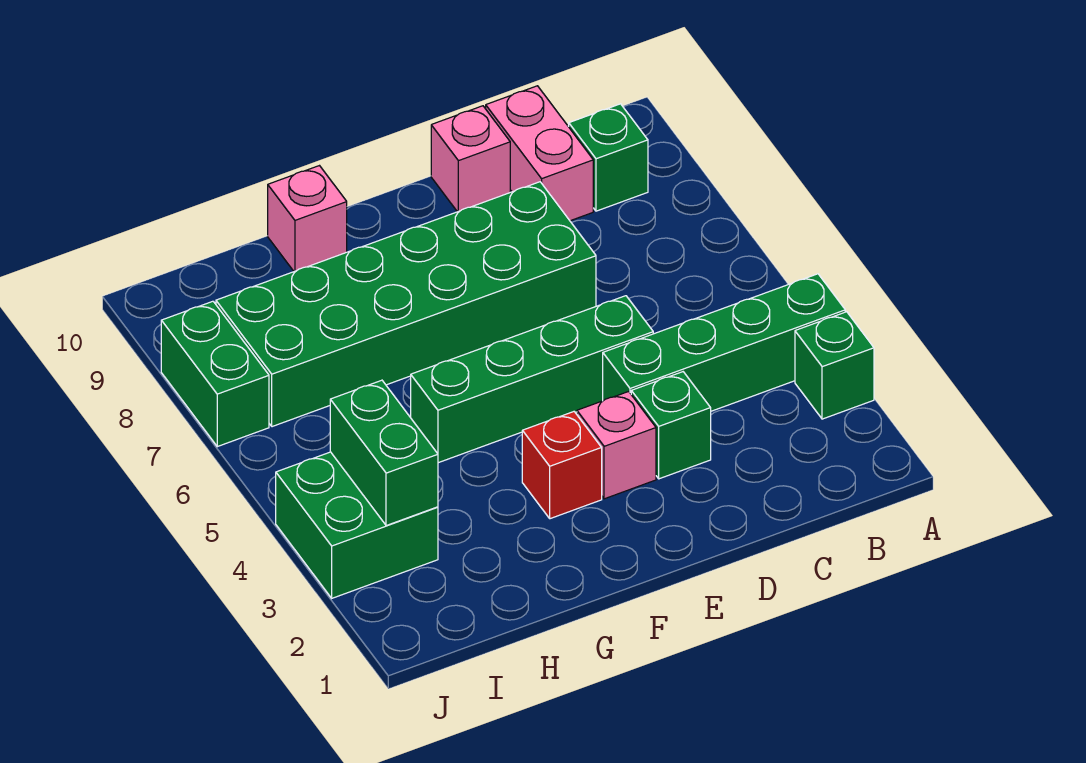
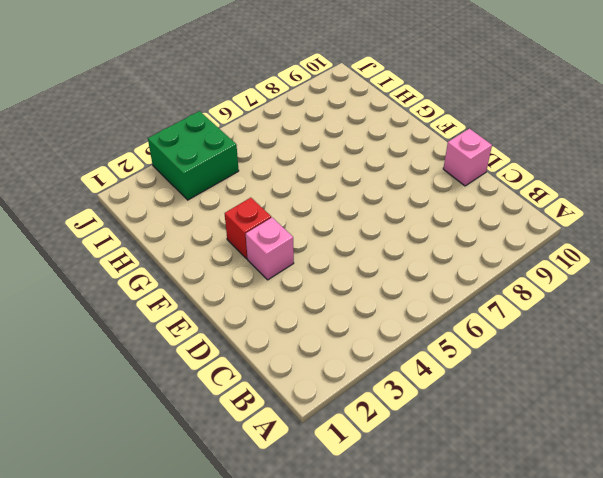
none -> green 1x1 brick [795,312,874,419]
none -> green 1x4 brick [603,274,845,411]
none -> green 1x1 brick [569,104,648,211]

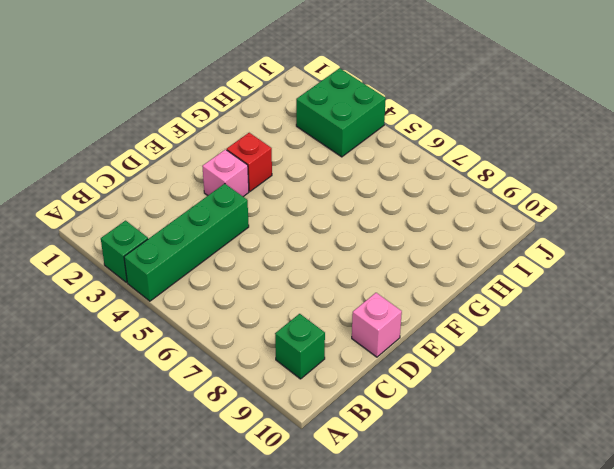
none -> pink 1x2 brick [486,86,593,221]
none -> green 1x1 brick [631,372,711,479]
none -> green 1x4 brick [411,296,653,463]

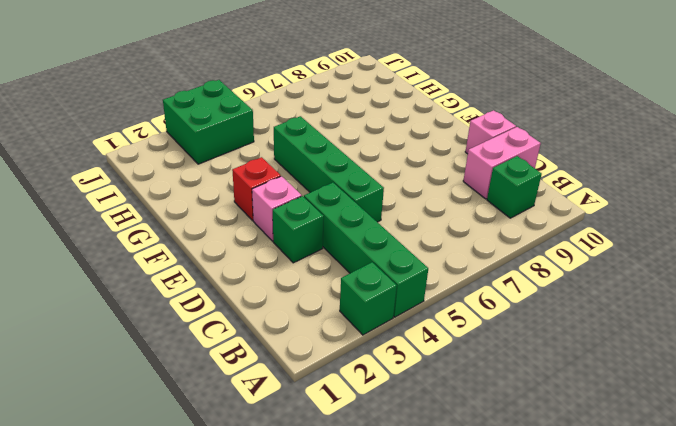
none -> green 2x6 brick [216,182,596,427]
none -> pink 1x1 brick [268,166,347,271]
none -> green 1x2 brick [161,301,269,447]

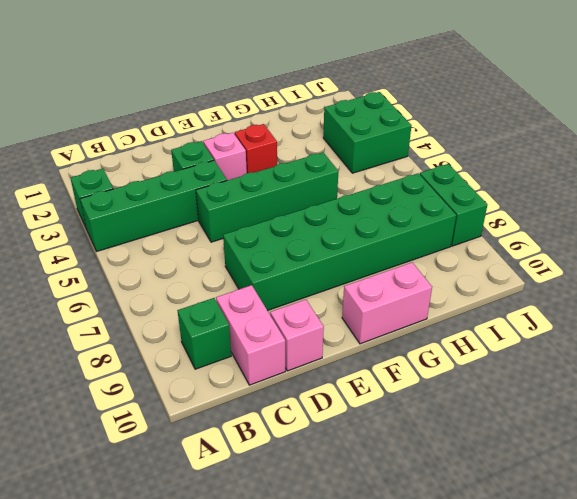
pink 1x2 brick [342,262,432,344] -> pink 1x1 brick [268,166,347,271]
none -> green 1x2 brick [330,380,438,526]

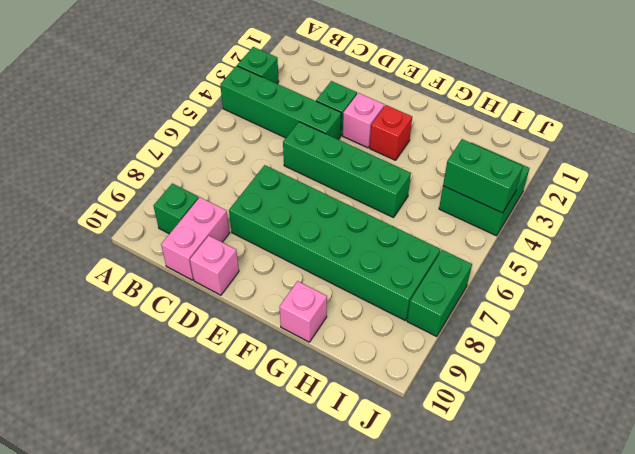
green 1x2 brick [443,139,523,213] -> green 1x2 brick turned to [330,380,438,526]

